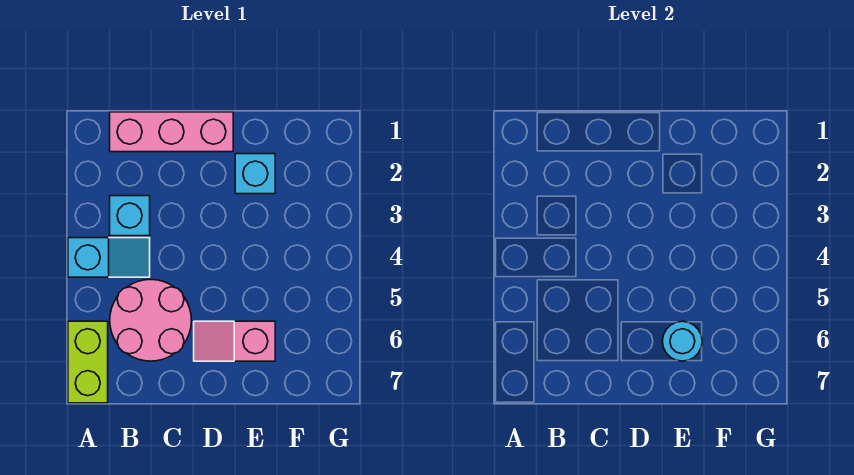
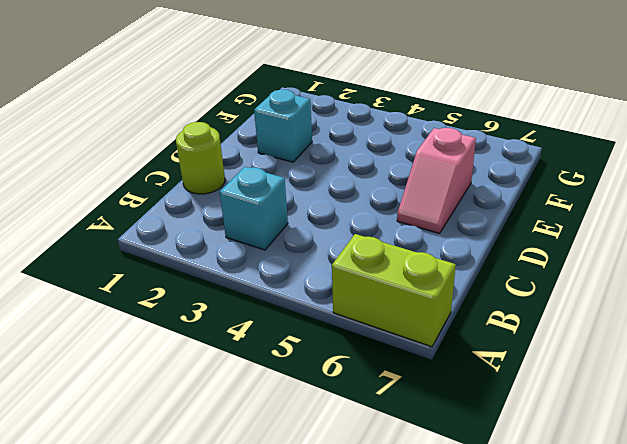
lime 1x1 round brick [176,122,225,194] -> pink 1x3 brick [110,112,233,152]
none -> cyan 1x2 slope [68,238,150,277]
none -> pink 2x2 round brick [110,279,192,361]

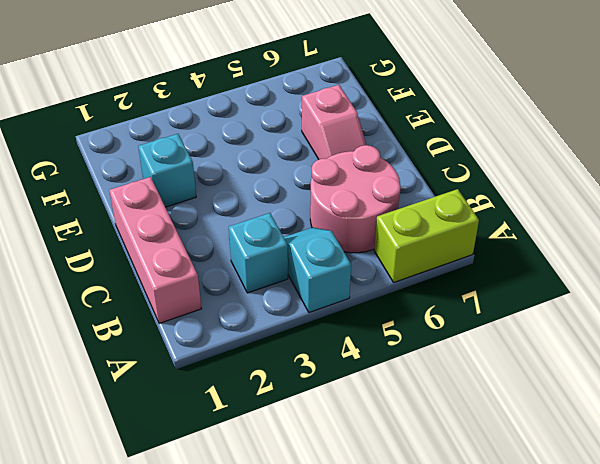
none -> cyan 1x1 round brick [662,321,702,361]

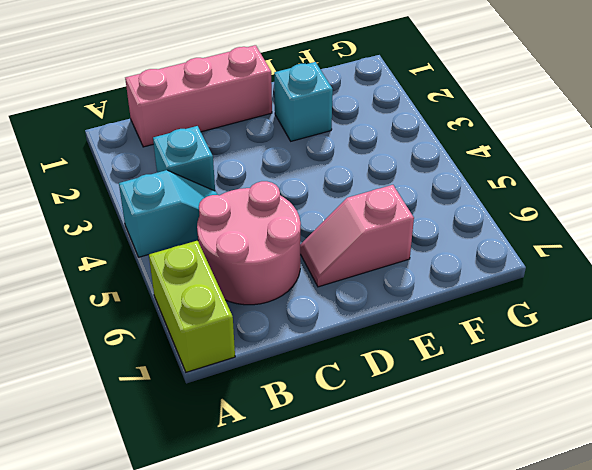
none -> cyan 1x1 round brick [662,321,702,361]

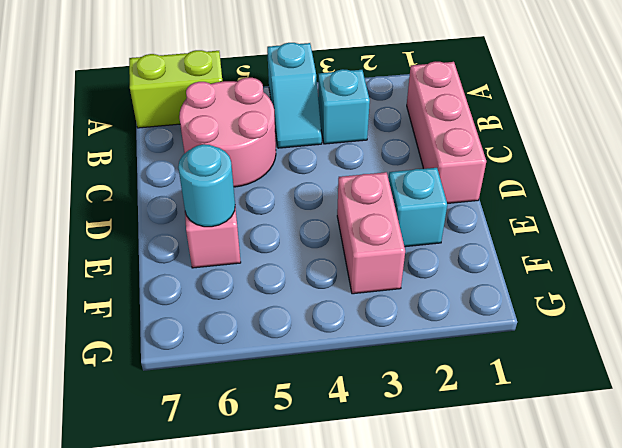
pink 1x2 brick [337,172,405,294] -> none

